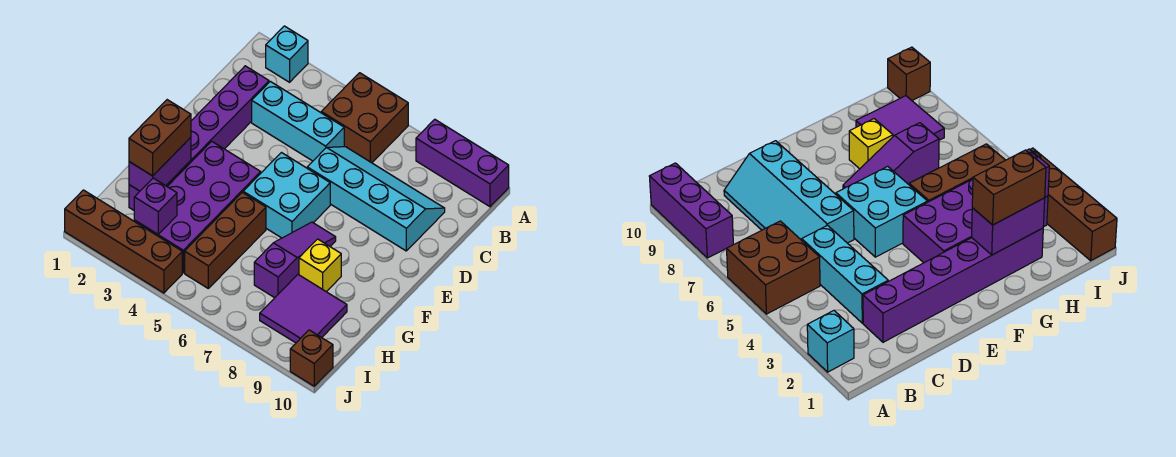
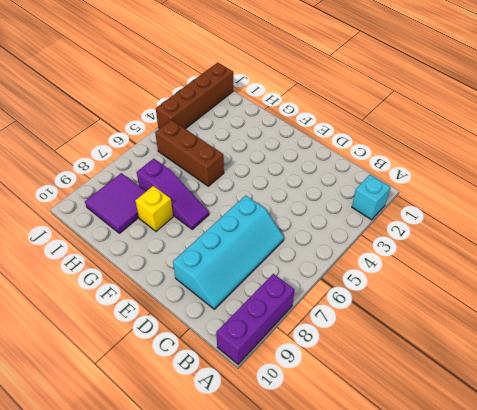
none -> brown 2x2 brick [321,73,408,163]
none -> purple 1x6 brick [129,66,269,210]
none -> cyan 1x3 brick [252,81,344,161]

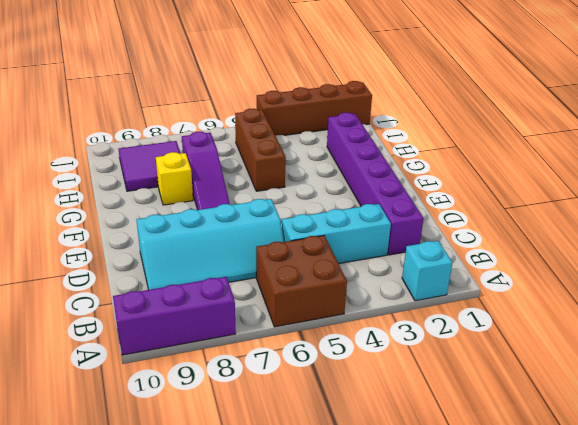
none -> cyan 2x2 brick [243,153,330,238]
none -> purple 2x4 brick [134,141,261,273]
none -> brown 1x1 brick [290,330,333,386]

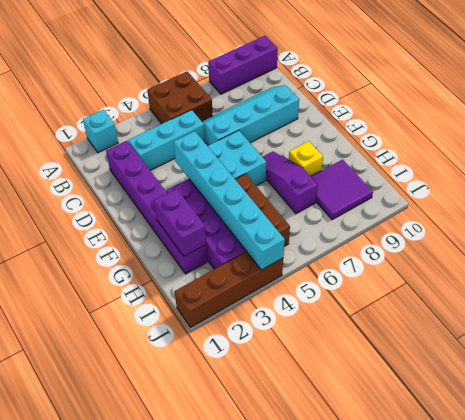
cyan 1x6 brick [174,131,285,270] -> none
none -> brown 1x1 brick [290,330,333,386]
none -> purple 1x1 brick [134,178,177,234]
none -> brown 1x2 brick [129,100,191,176]

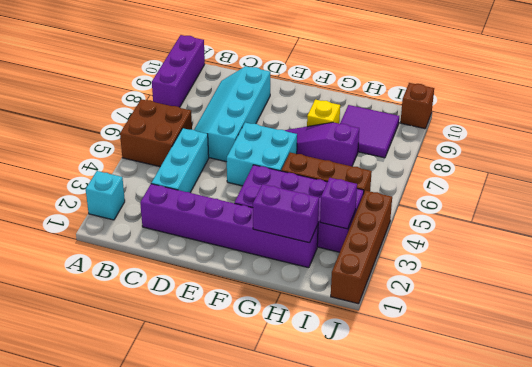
none -> brown 1x2 brick [129,100,191,176]

